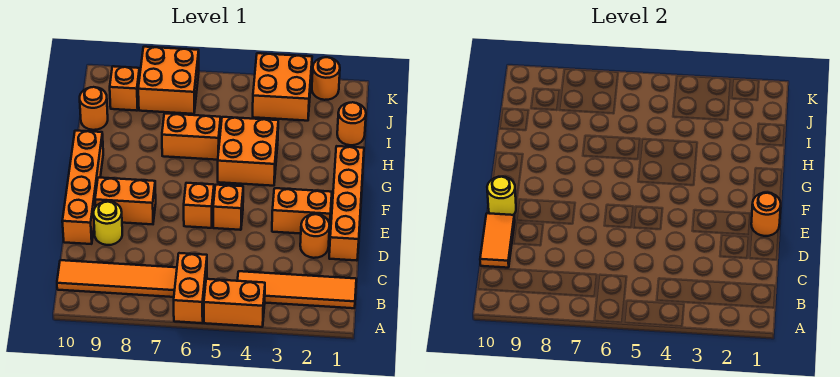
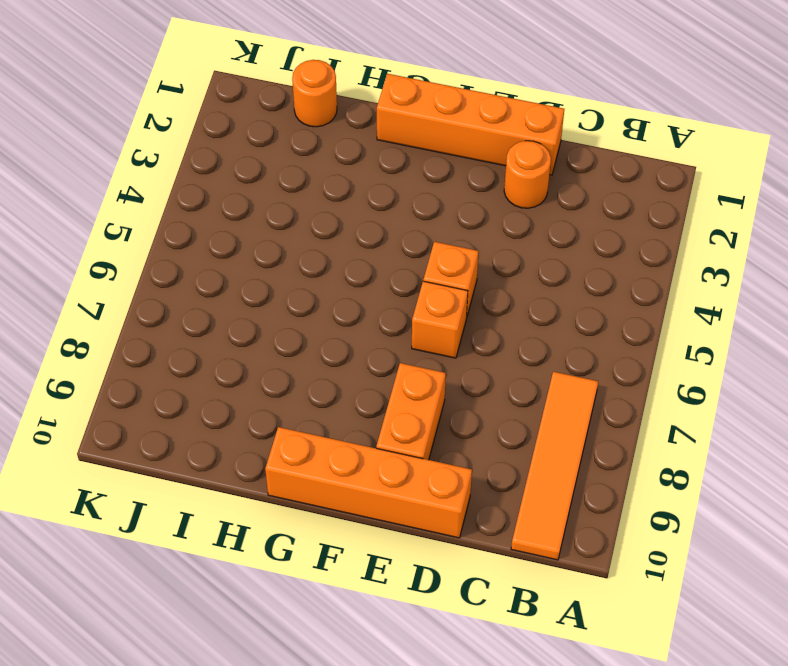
none -> orange 1x2 brick [204,279,265,327]
none -> orange 1x2 brick [174,253,207,323]
none -> orange 1x4 tile [237,271,356,308]

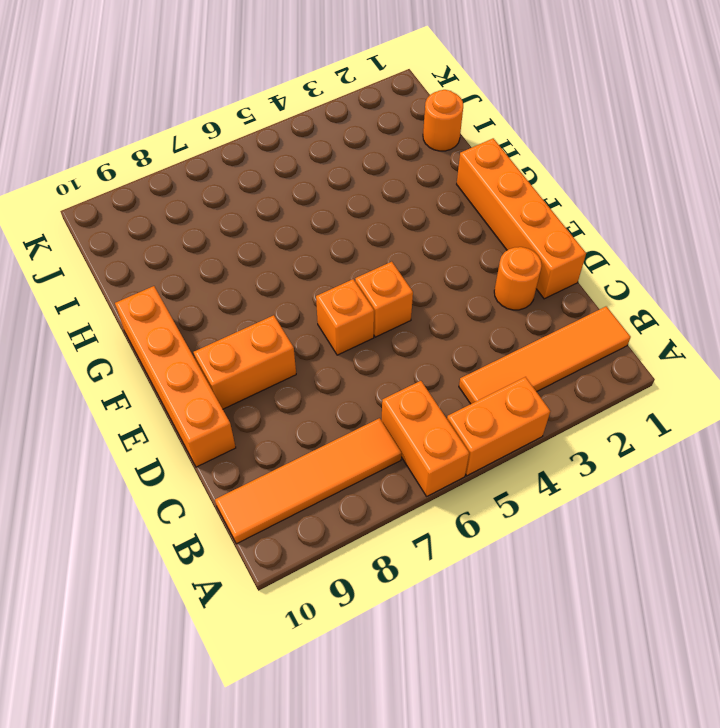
none -> yellow 1x1 round brick [94,201,122,245]
none -> orange 1x2 brick [272,188,332,234]
none -> orange 2x2 brick [218,117,278,186]

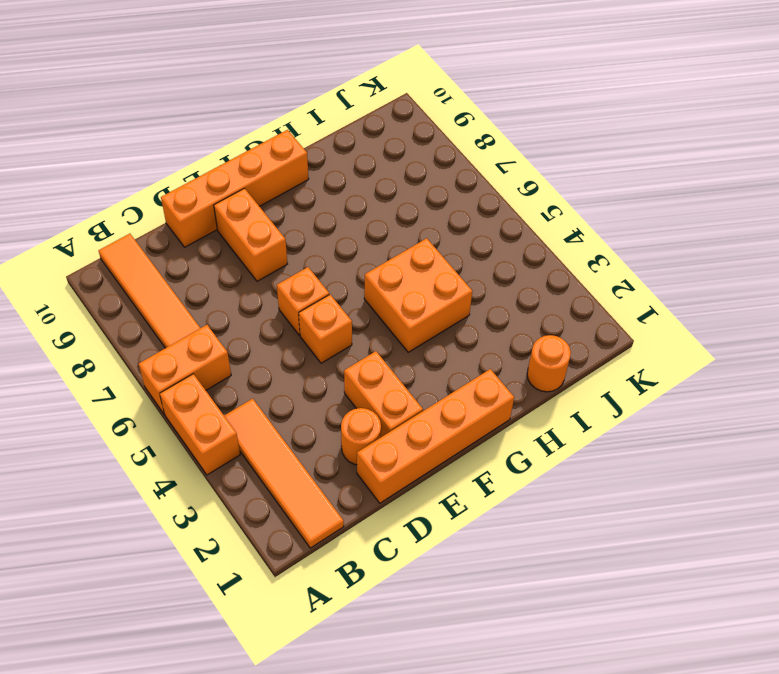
none -> yellow 1x1 round brick [94,201,122,245]
none -> orange 1x2 brick [162,113,221,160]
none -> orange 1x1 round brick [80,87,108,130]

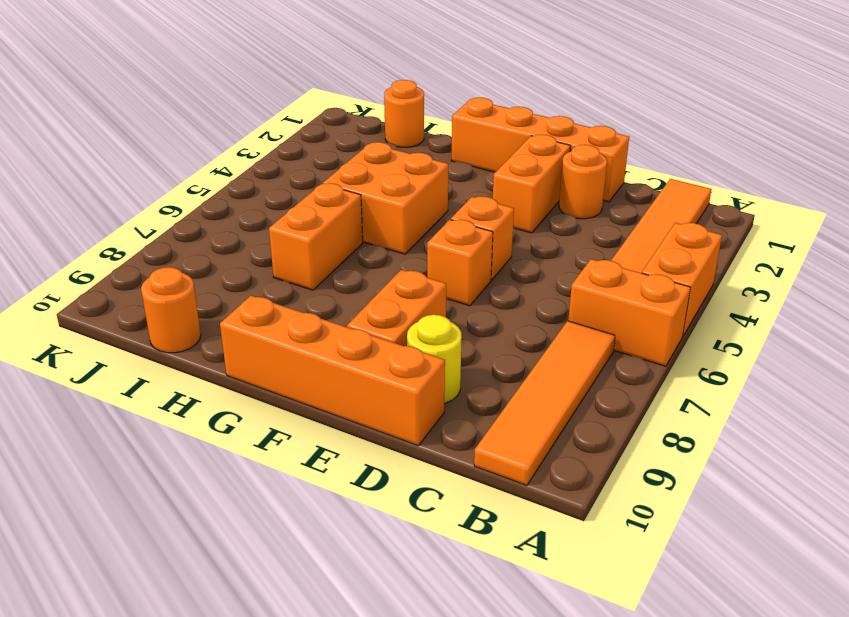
none -> orange 2x2 brick [253,53,312,121]
none -> orange 2x2 brick [138,47,199,114]
none -> orange 1x1 brick [110,66,140,111]

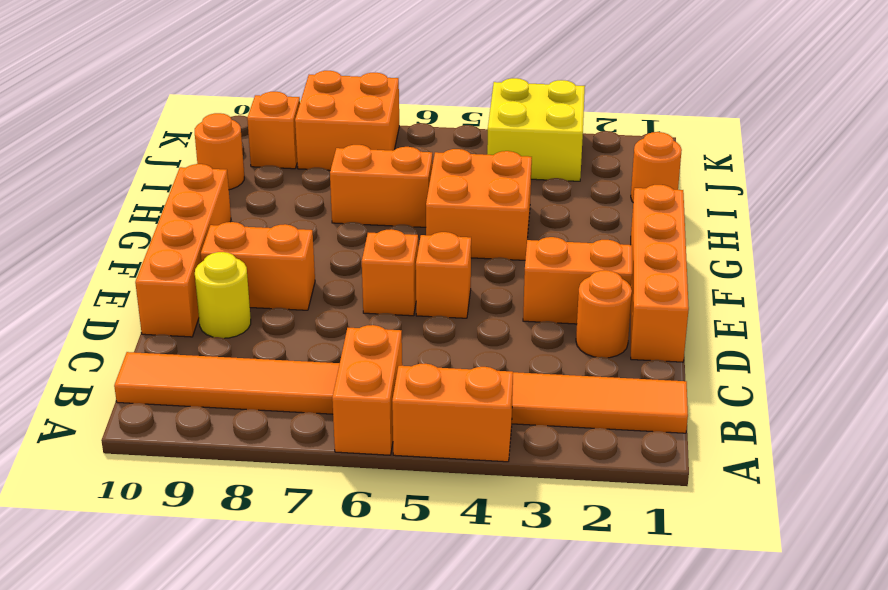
yellow 2x2 brick [487,78,585,181] -> orange 2x2 brick [253,53,312,121]
none -> orange 1x1 round brick [312,57,340,100]
none -> orange 1x2 tile [480,213,515,268]
none -> orange 1x1 round brick [751,193,781,236]

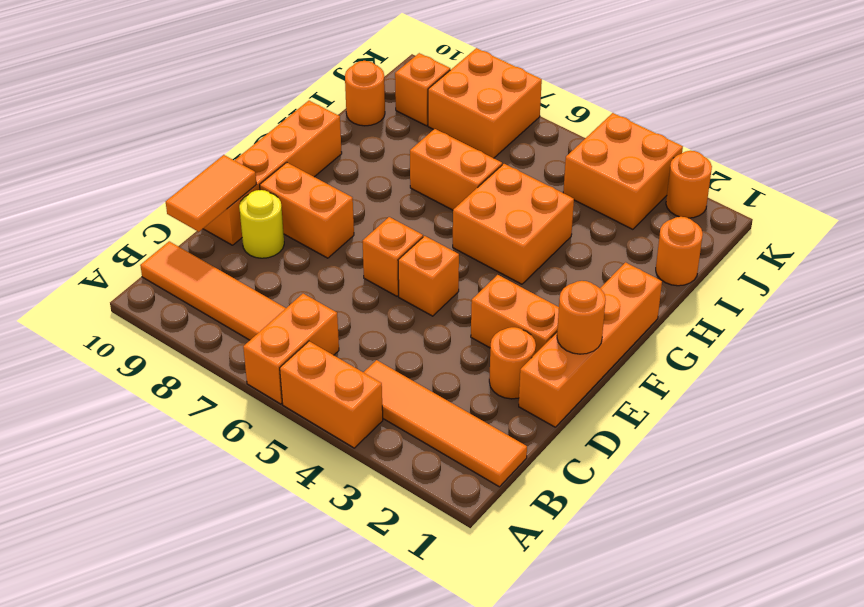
none -> yellow 1x1 round brick [487,177,516,215]

